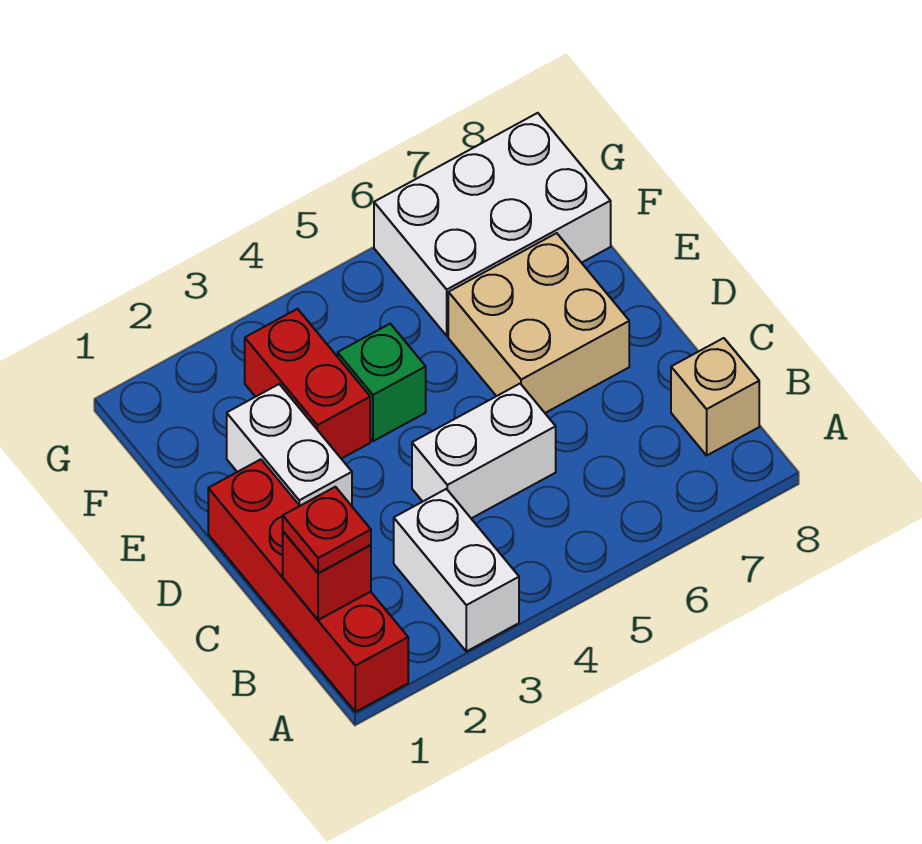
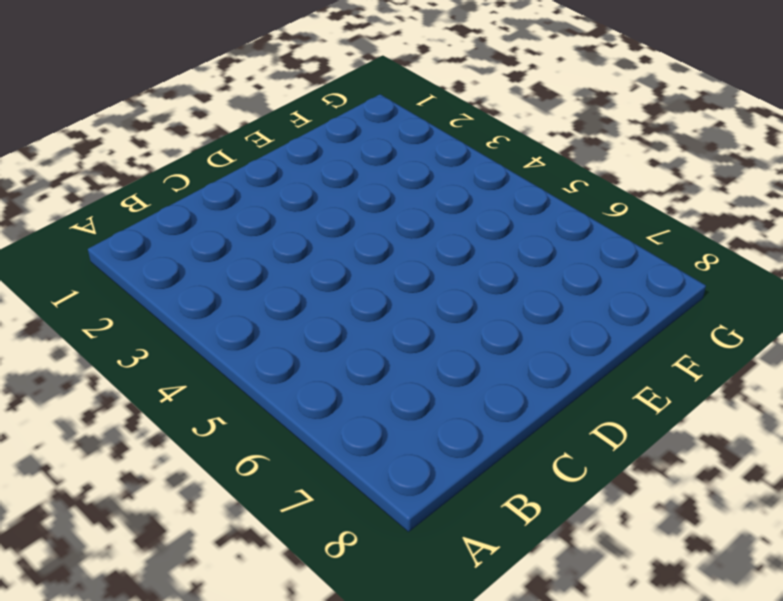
none -> red 1x4 brick [208,459,408,712]
none -> white 1x2 brick [394,489,519,651]

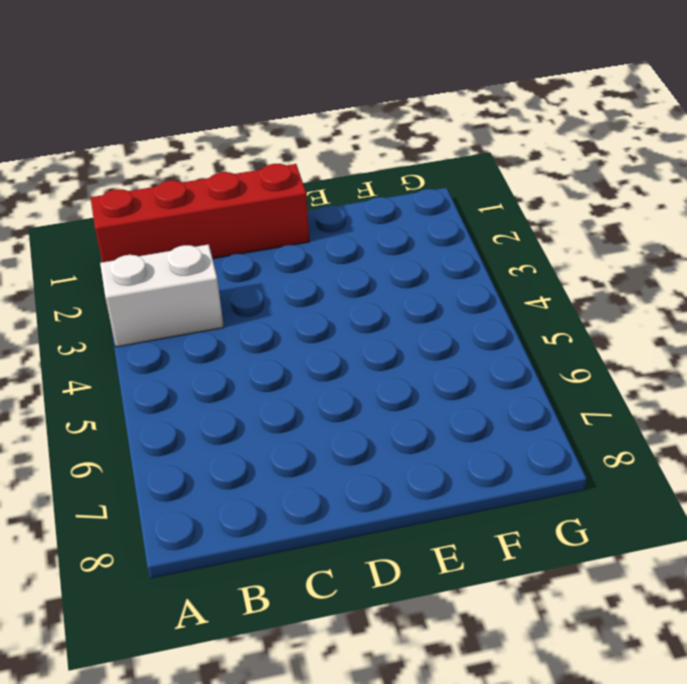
none -> tan 1x1 brick [671,338,759,455]
none -> white 1x2 brick [412,384,556,518]

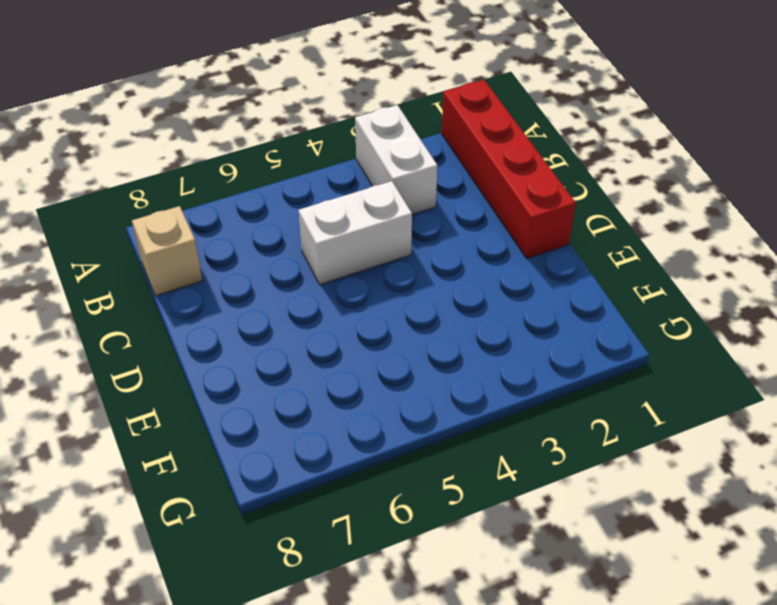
none -> white 1x2 brick [227,384,352,506]
none -> tan 2x2 brick [448,233,629,413]

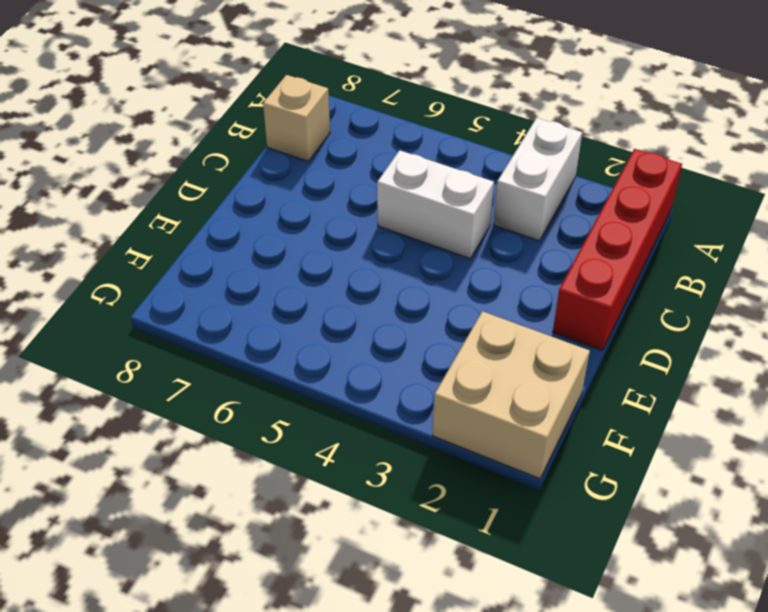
tan 2x2 brick [433,311,590,479] -> tan 2x2 brick moved to [448,233,629,413]
none -> white 1x2 brick [227,384,352,506]
none -> red 1x2 brick [245,309,370,459]

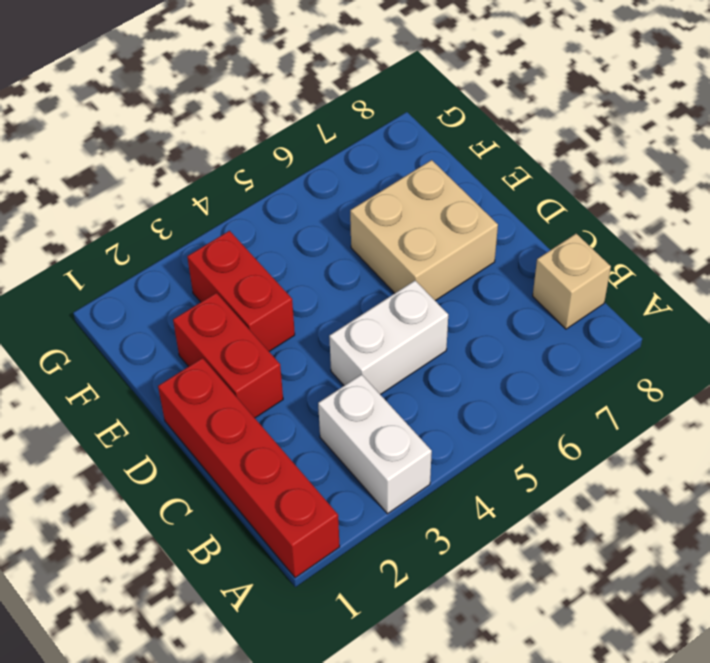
red 1x2 brick [173,293,283,418] -> white 1x2 brick [227,384,352,506]
none -> green 1x1 brick [338,324,426,441]
none -> white 2x3 brick [374,113,611,336]

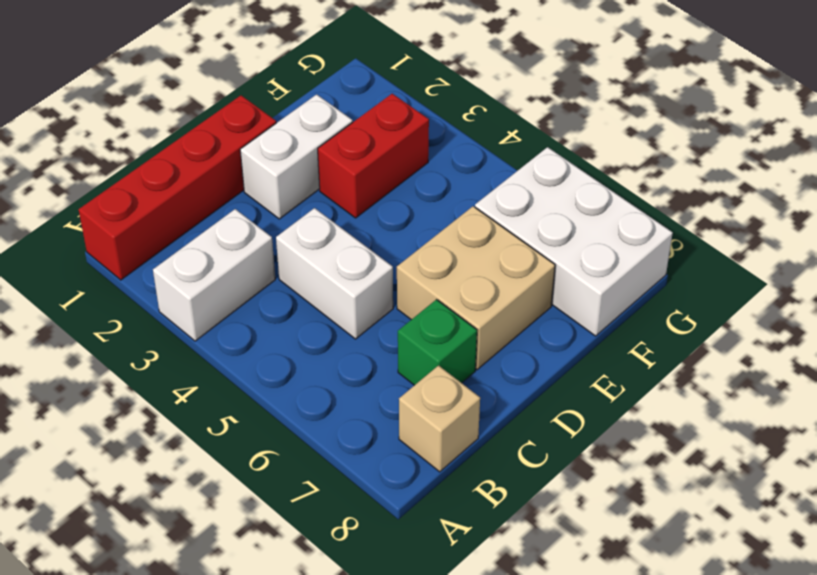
green 1x1 brick [398,300,477,385] -> green 1x1 brick moved to [338,324,426,441]
none -> red 1x1 brick [283,531,371,620]
none -> red 1x1 plate [283,487,371,573]

